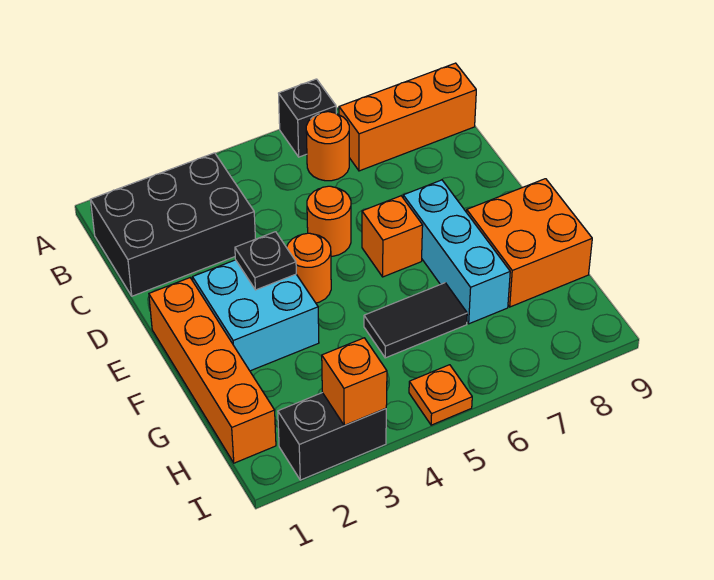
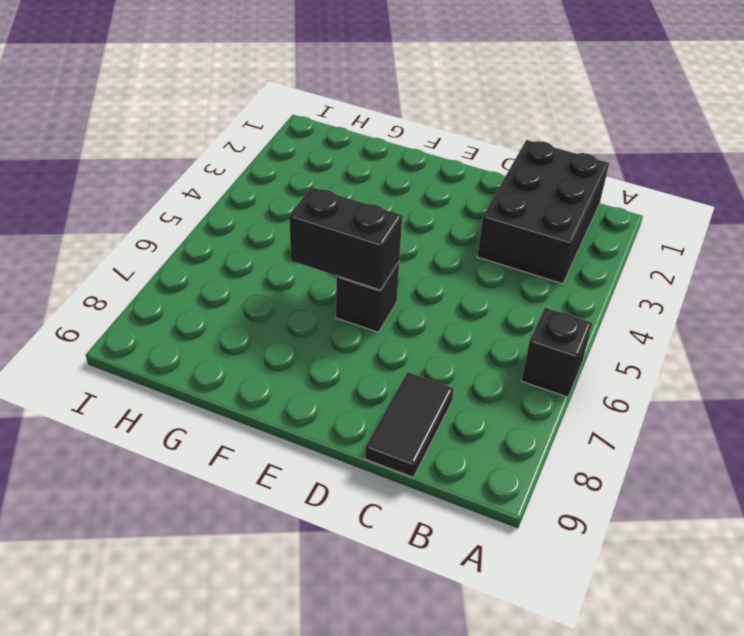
black 1x2 tile [365,372,454,477] -> black 1x2 tile moved to [364,283,467,358]
black 1x1 brick [336,262,399,332] -> orange 1x1 brick [362,196,423,277]
black 1x2 brick [289,187,402,290] -> black 1x2 brick turned to [278,393,386,480]
none -> orange 1x1 round brick [306,112,349,181]
none -> orange 1x3 brick [339,63,476,171]
none -> orange 1x1 round brick [307,186,351,256]

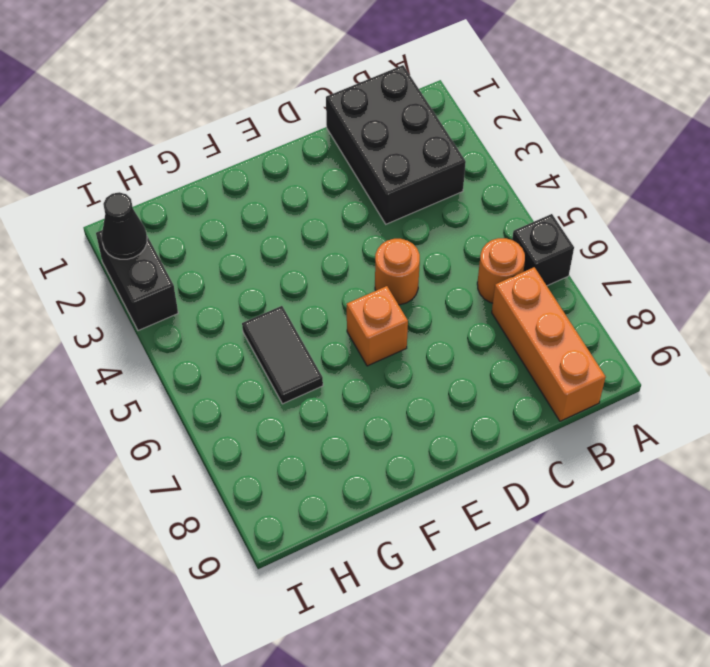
black 1x1 cone [102,192,147,259] -> none
none -> orange 1x4 brick [149,278,276,463]
none -> cyan 2x2 brick [192,260,319,371]
none -> orange 1x1 round brick [286,233,331,303]

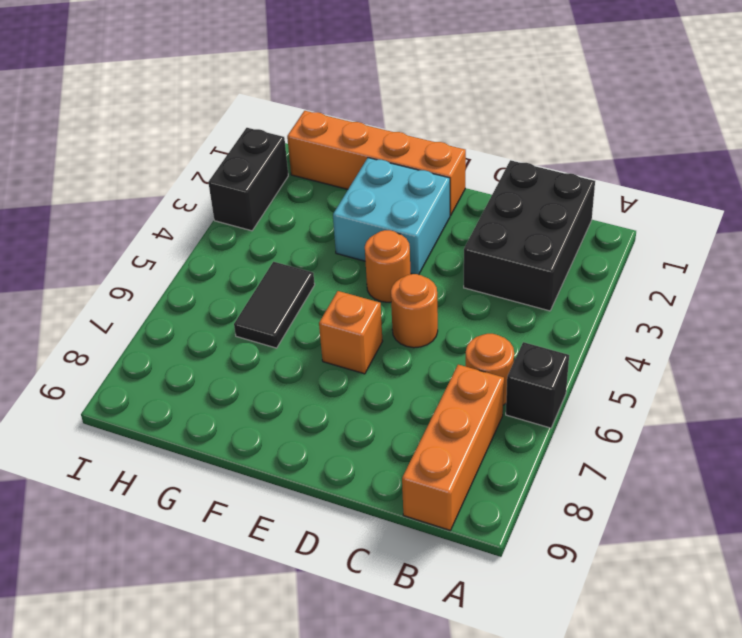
none -> cyan 1x3 brick [403,180,510,324]
none -> orange 2x2 brick [467,179,592,307]
none -> orange 1x1 plate [409,365,472,425]

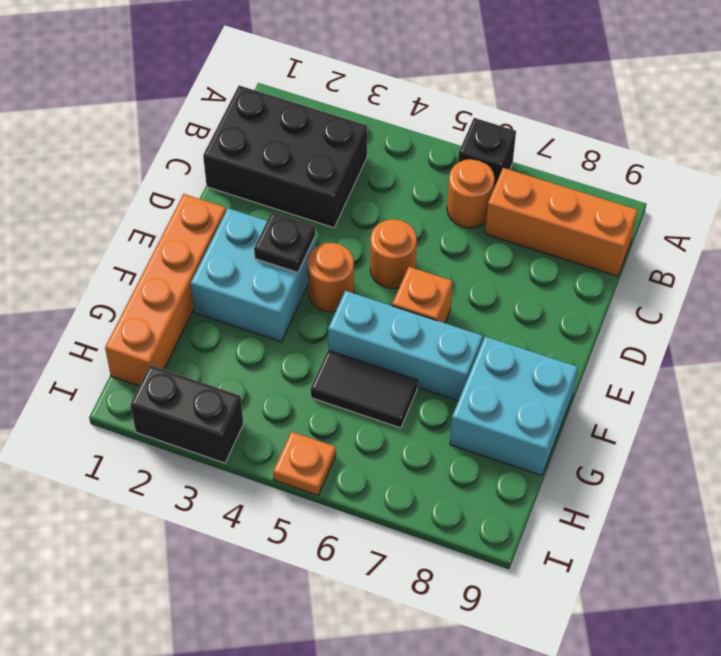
cyan 1x3 brick [328,291,483,401] -> cyan 1x3 brick turned to [403,180,510,324]
cyan 2x2 brick [450,337,578,476] -> orange 2x2 brick [467,179,592,307]
none -> orange 1x1 brick [322,338,387,425]

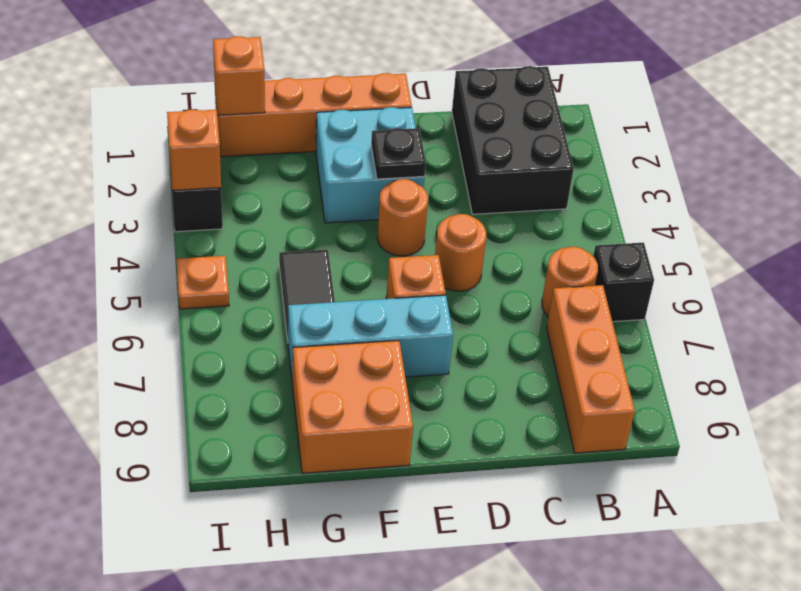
orange 1x1 brick [213,36,265,115] -> none

